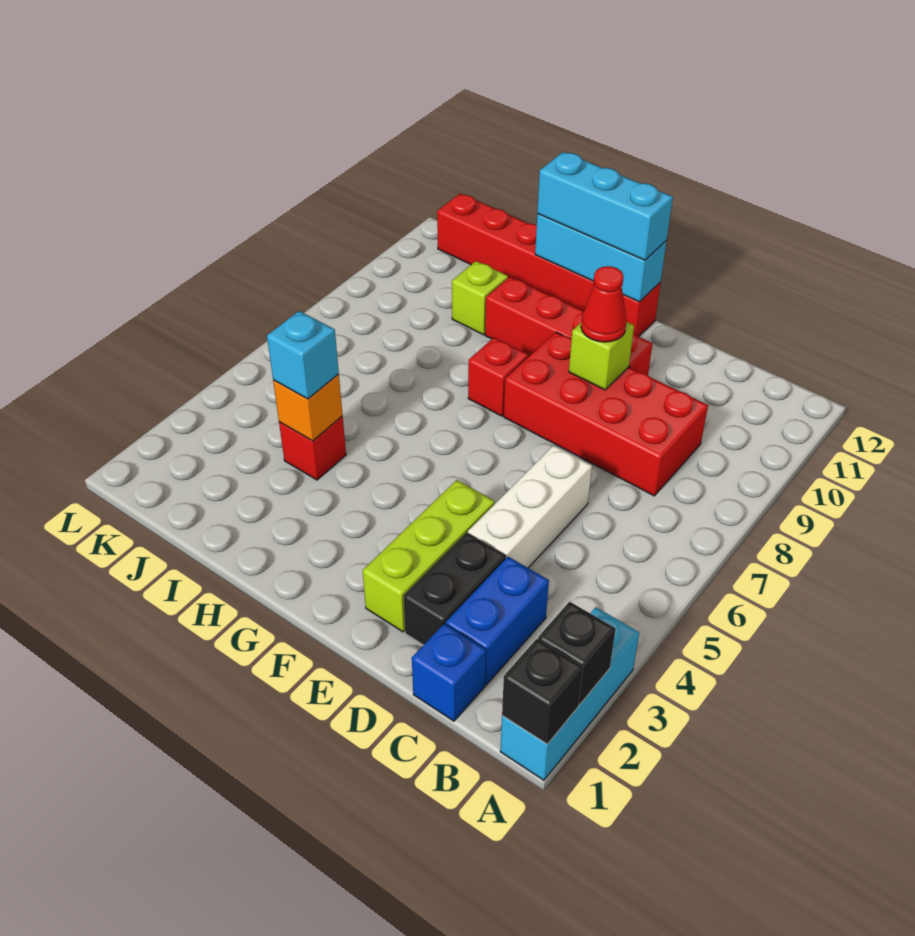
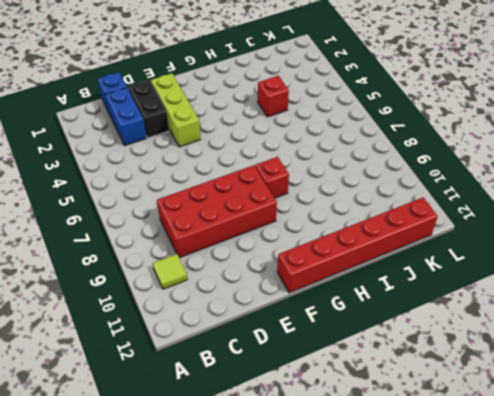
lime 1x1 tile [152,254,188,289] -> none
none -> cyan 1x3 brick [500,607,639,780]
none -> white 1x3 brick [468,445,592,568]
none -> red 1x4 brick [485,277,653,375]

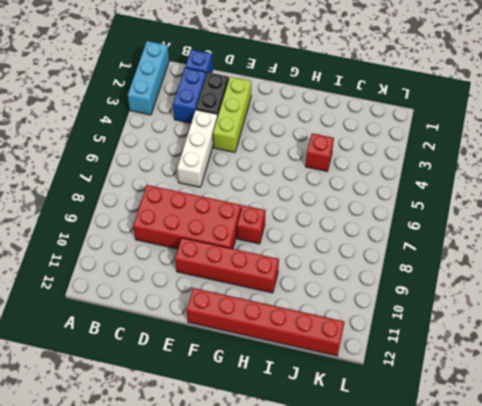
none -> lime 1x1 brick [452,261,508,335]
none -> black 1x1 brick [502,639,583,744]
none -> black 1x1 brick [538,602,616,704]

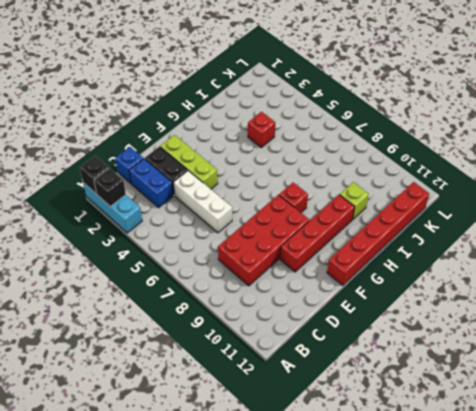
none -> lime 1x1 brick [569,322,634,390]
none -> cyan 1x3 brick [535,214,666,302]
none -> orange 1x1 brick [273,374,343,441]

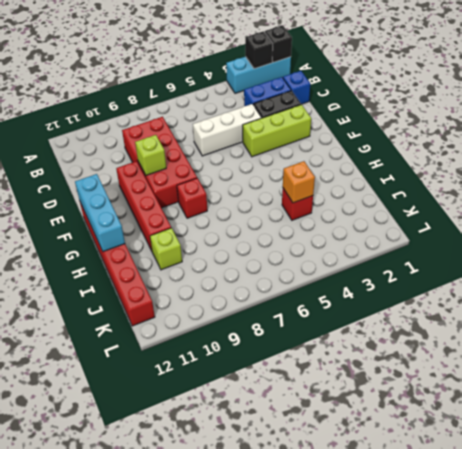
none -> red 1x1 cone [581,266,627,342]
none -> cyan 1x3 brick [537,152,673,260]
none -> cyan 1x1 brick [267,311,339,399]

